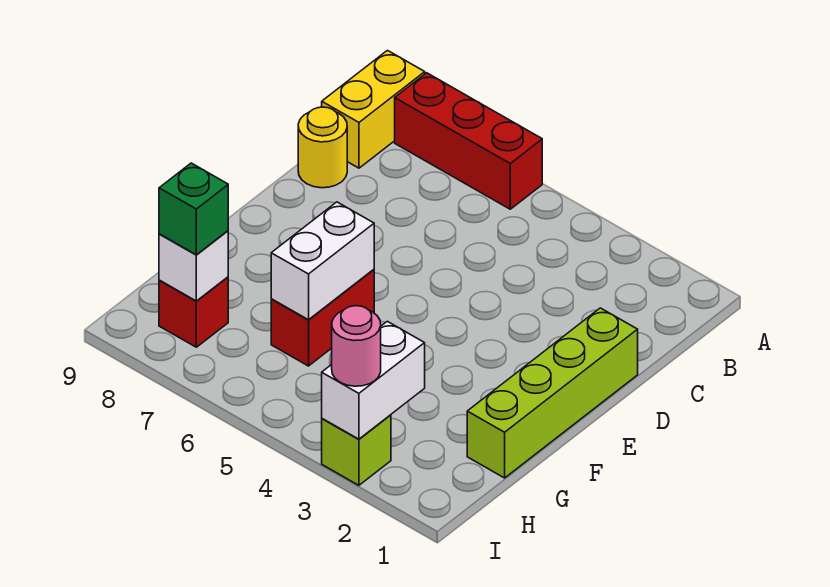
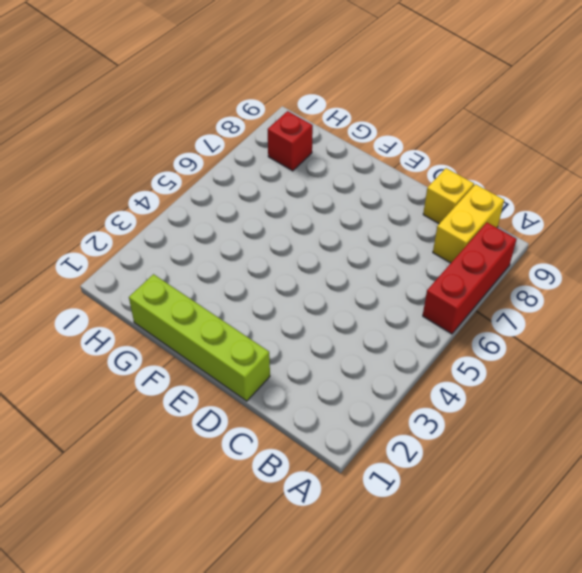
yellow 1x2 brick [433,184,504,263] -> yellow 1x2 brick turned to [322,51,425,168]
yellow 1x1 brick [423,168,474,224] -> yellow 1x1 round brick [298,107,347,188]
none -> red 1x2 brick [271,270,374,366]
none -> lime 1x1 brick [322,415,391,485]
none -> white 1x2 brick [271,202,374,320]

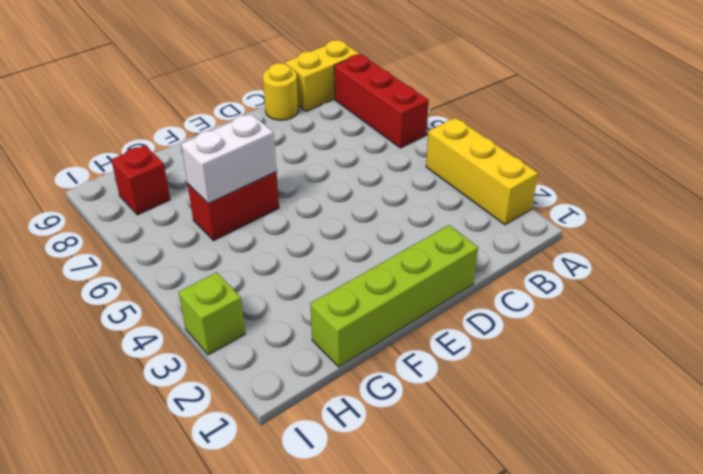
yellow 1x3 brick [426,118,538,225] -> none
none -> white 1x2 brick [322,321,425,439]
none -> white 1x1 brick [159,231,228,301]
none -> green 1x1 brick [159,163,228,255]

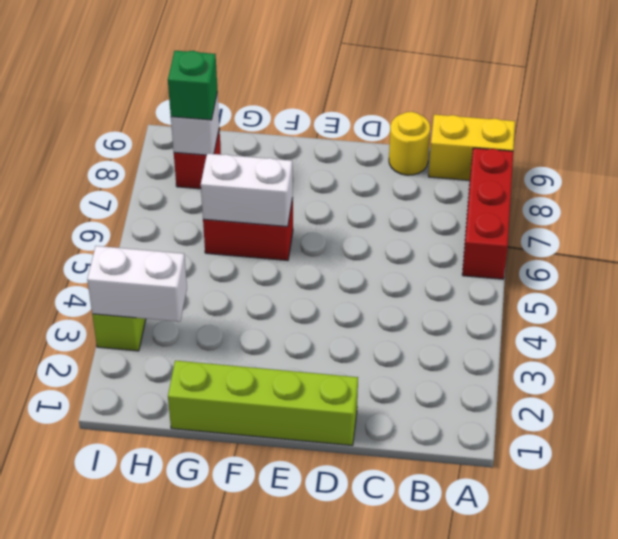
none -> pink 1x1 round brick [332,306,381,386]

